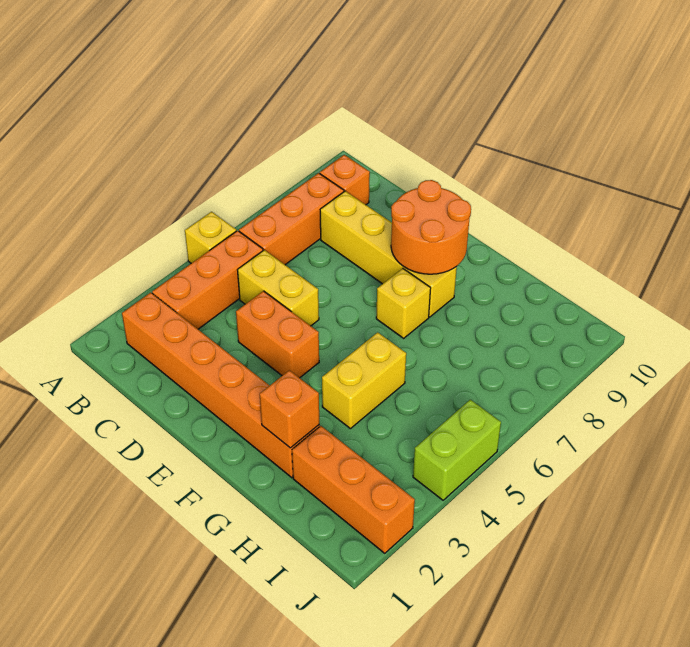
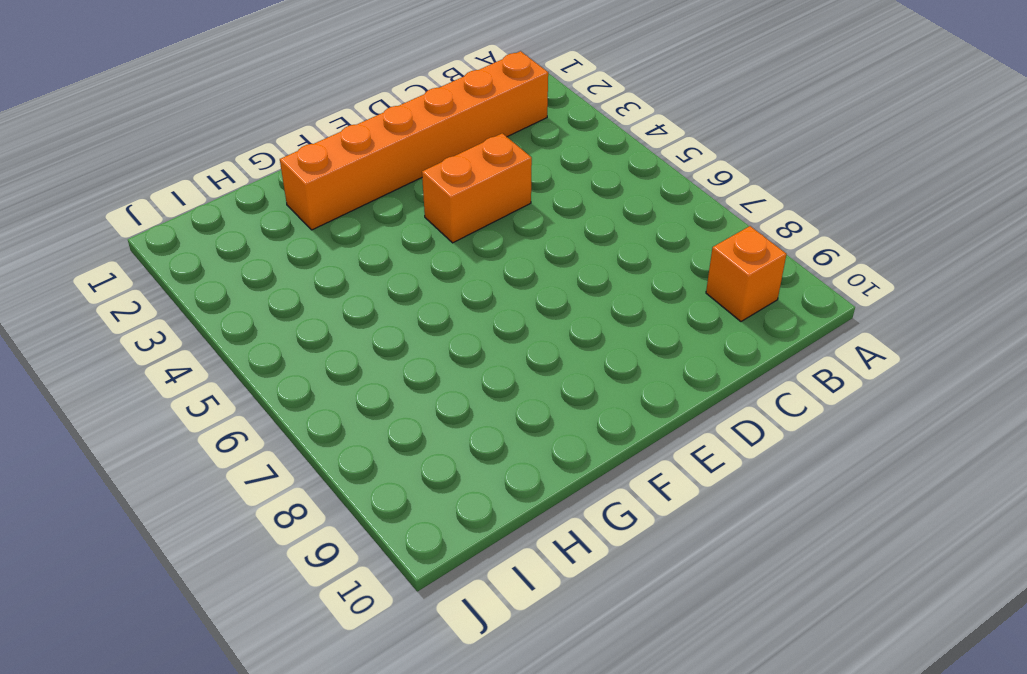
none -> yellow 1x1 brick [185,212,236,263]
none -> orange 1x3 brick [152,231,263,329]
none -> orange 1x3 brick [239,173,344,265]

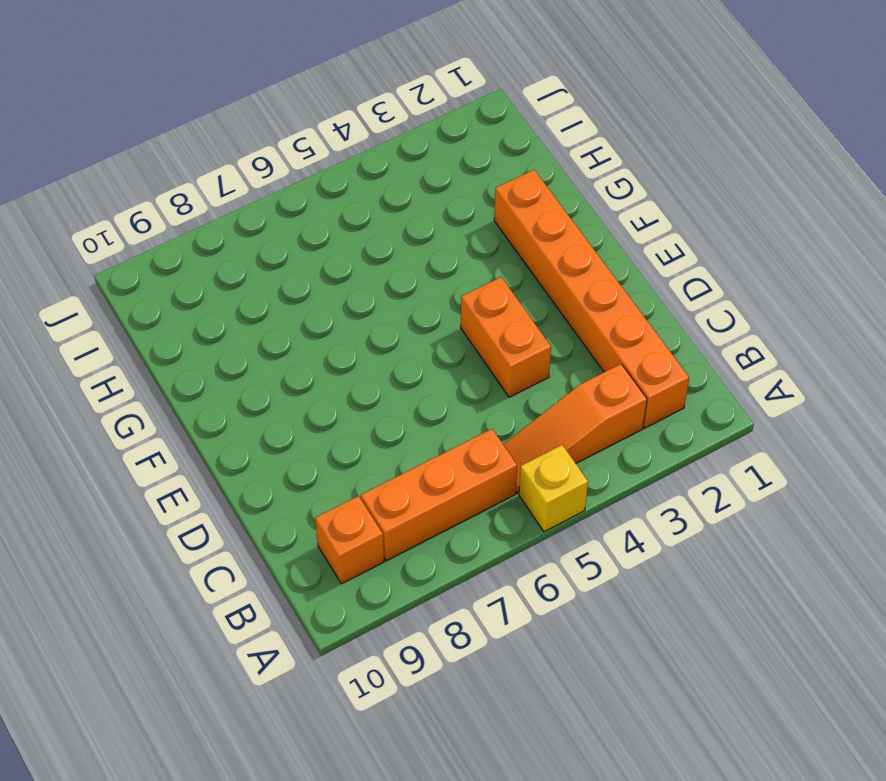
orange 1x3 slope [503,364,647,493] -> orange 1x3 brick [152,231,263,329]
none -> yellow 1x2 brick [238,250,319,326]
none -> yellow 1x4 brick [320,191,457,317]
none -> yellow 1x1 brick [376,268,431,338]

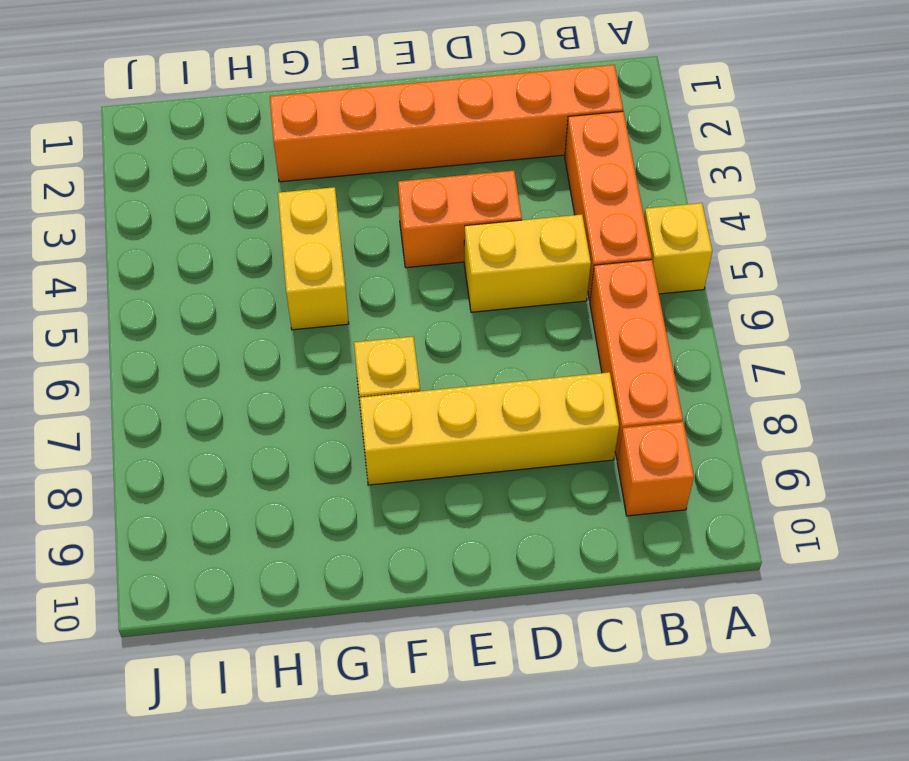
none -> orange 1x3 brick [292,426,415,553]
none -> lime 1x2 brick [413,400,501,500]
none -> orange 2x2 round brick [391,180,471,274]

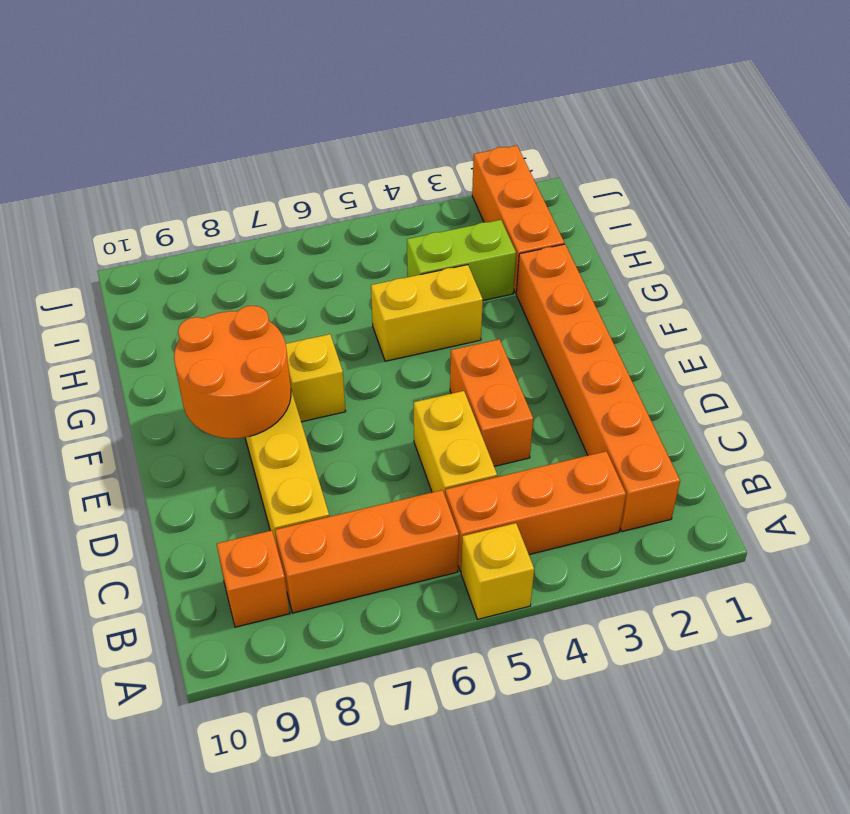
lime 1x2 brick [407,220,516,300] -> lime 1x2 brick moved to [413,400,501,500]
none -> orange 1x1 brick [260,370,319,448]

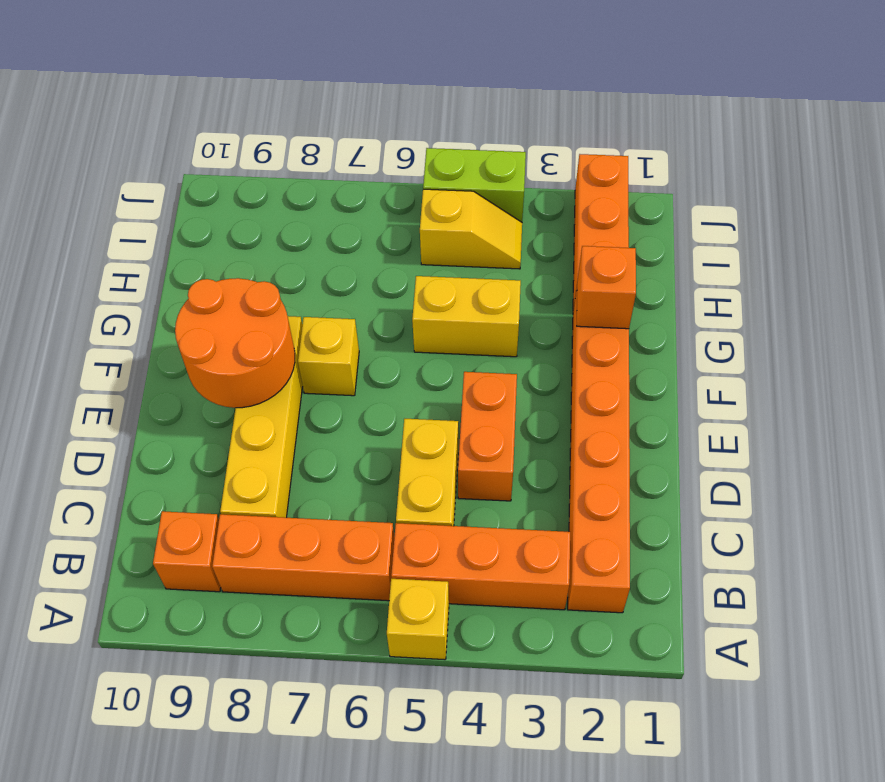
yellow 1x2 slope [420,189,522,269] -> none

